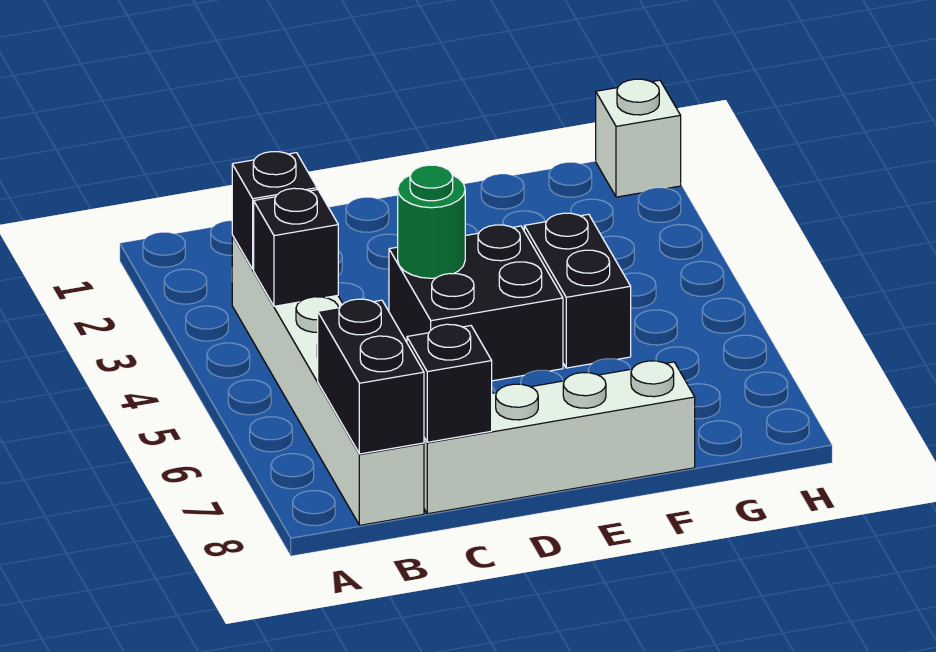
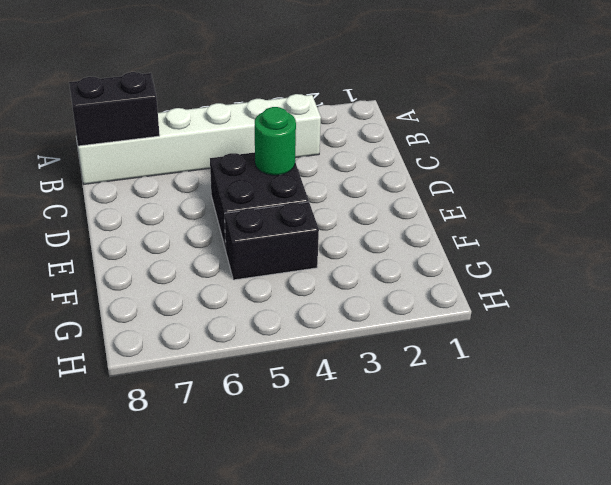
none -> white 1x4 brick [424,361,695,514]
none -> white 1x1 brick [596,79,681,197]

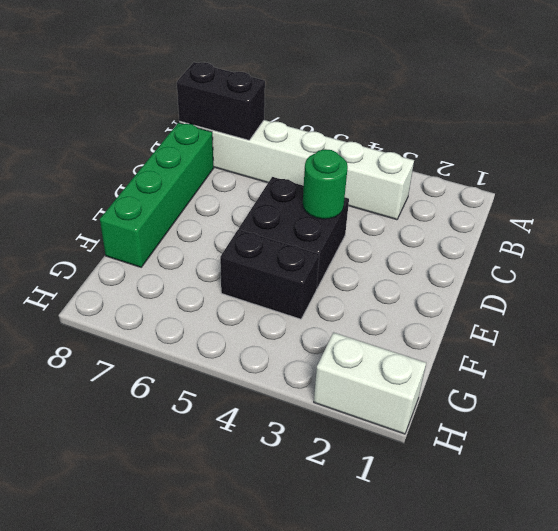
green 1x4 brick [100,123,214,267] -> white 1x4 brick [424,361,695,514]
white 1x2 brick [314,333,426,434] -> white 1x1 brick [596,79,681,197]
none -> black 1x1 brick [232,152,317,269]
none -> black 1x1 brick [254,188,338,306]

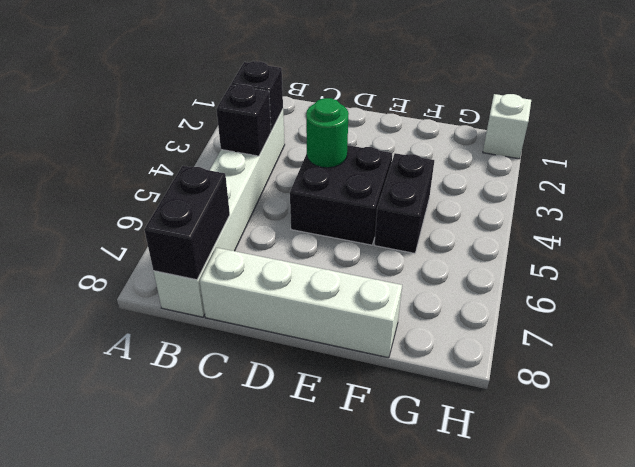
none -> black 1x1 brick [407,324,492,442]

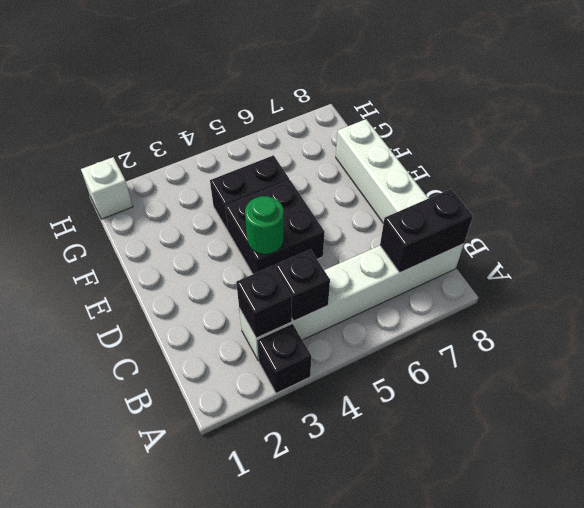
black 1x1 brick [257,324,311,393] -> black 1x1 brick moved to [407,324,492,442]

